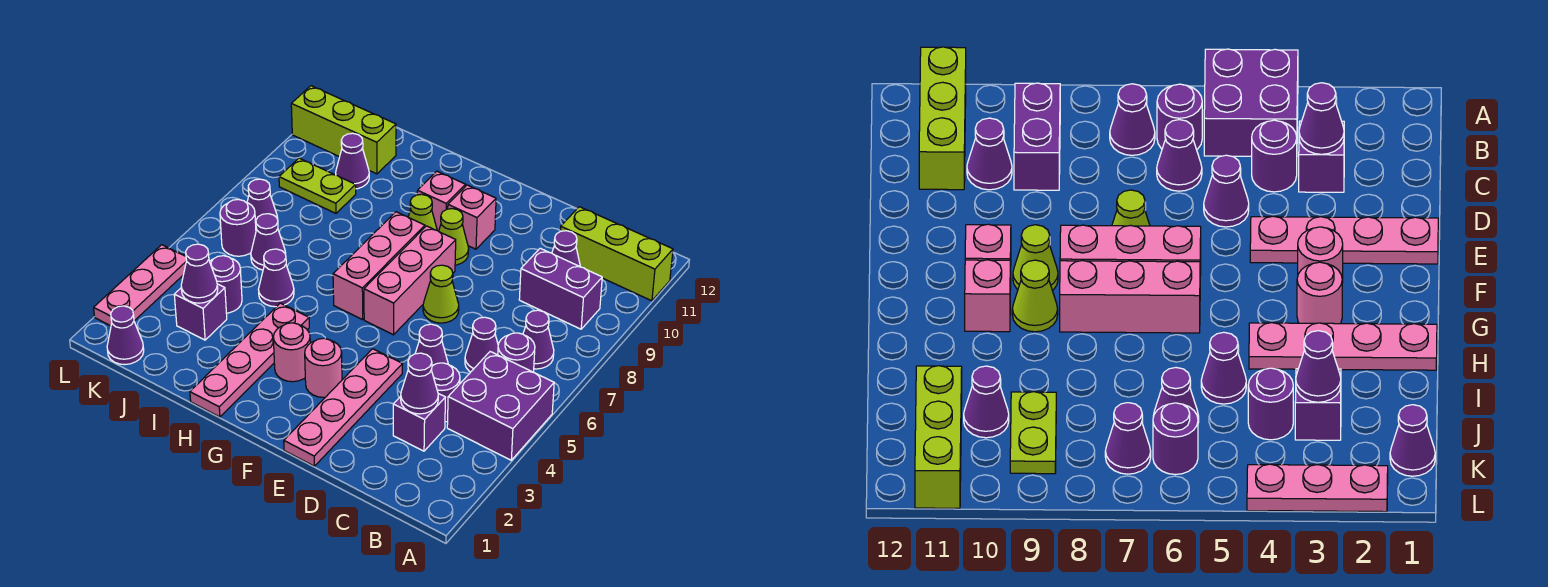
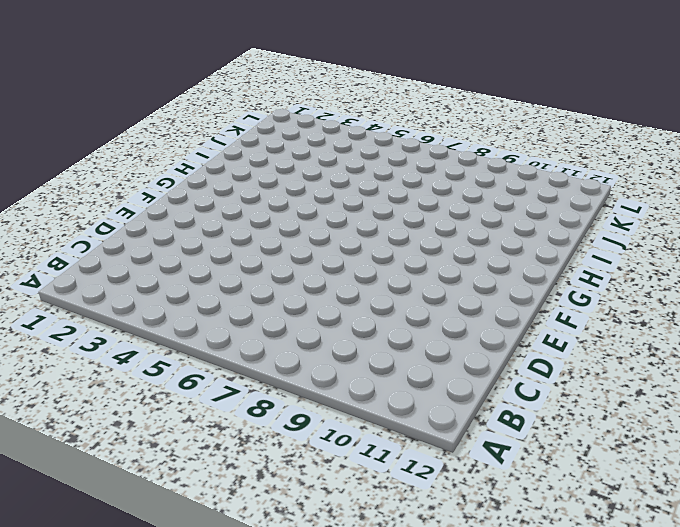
none -> purple 2x2 brick [447,352,554,460]
none -> lime 1x3 brick [560,207,673,301]
none -> purple 1x1 round brick [498,333,535,372]
none -> purple 1x1 cone [523,310,554,369]

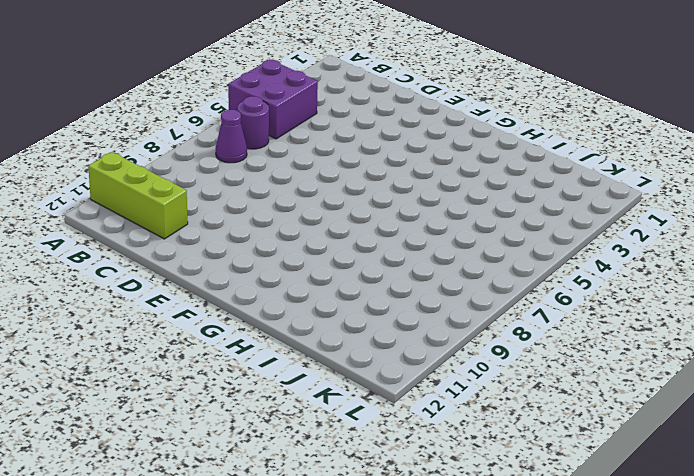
none -> purple 1x2 brick [519,248,602,329]
none -> purple 1x1 brick [393,394,446,451]
none -> purple 1x1 round brick [431,363,460,422]
none -> purple 1x1 cone [465,317,498,372]

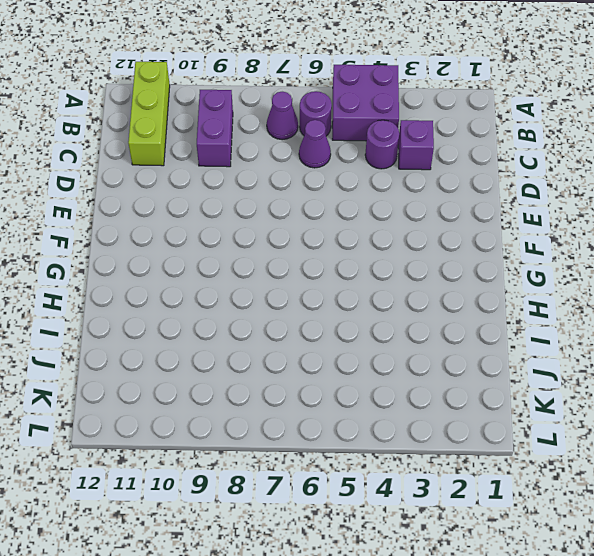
none -> purple 1x1 cone [552,231,580,266]
none -> purple 1x1 cone [415,324,448,365]
none -> pink 1x4 plate [284,349,403,466]
none -> lime 1x1 cone [423,265,459,323]

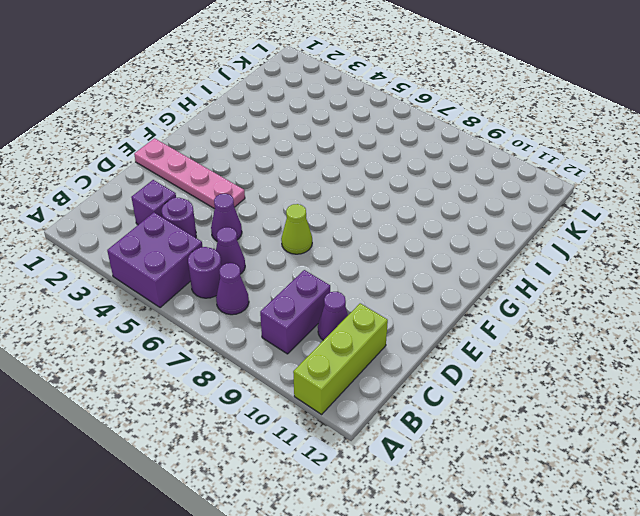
none -> pink 1x1 round brick [305,338,342,397]
none -> pink 1x3 brick [364,226,456,335]
none -> lime 1x1 cone [439,209,469,265]
none -> pink 1x1 brick [448,185,496,249]

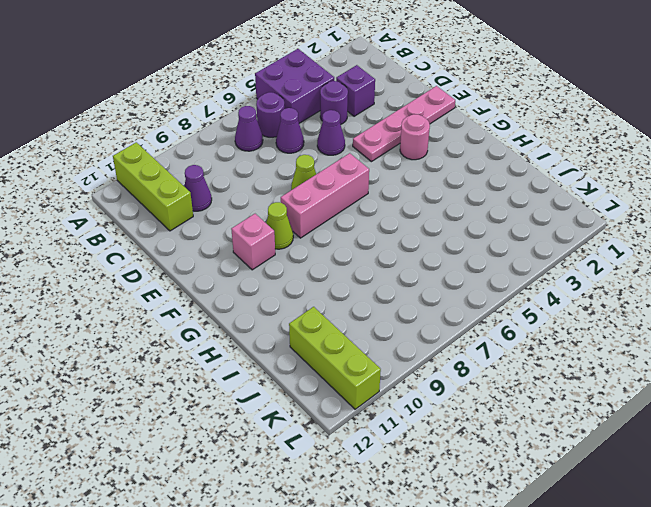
none -> purple 1x2 brick [519,248,602,329]
none -> pink 1x1 round brick [273,323,310,382]
none -> pink 1x3 brick [333,212,425,320]
none -> lime 1x1 cone [408,194,437,230]

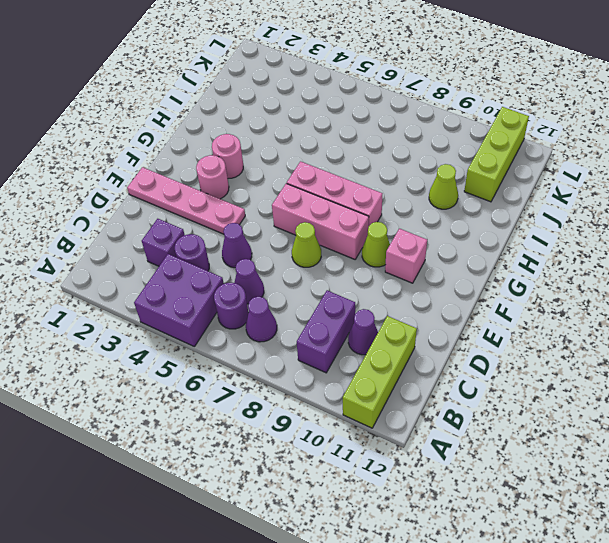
lime 1x1 cone [429,164,458,209] -> lime 1x1 cone moved to [408,194,437,230]
none -> pink 1x1 brick [417,171,466,231]
none -> pink 1x4 plate [190,303,309,417]
none -> purple 1x1 cone [258,249,294,307]
none -> purple 1x1 brick [174,284,227,340]

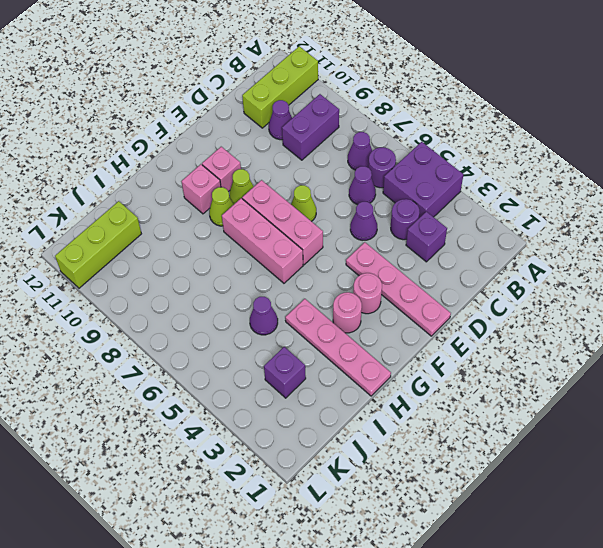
none -> purple 1x1 round brick [210,256,242,313]
none -> purple 1x1 cone [251,214,286,270]
none -> lime 1x2 plate [279,158,356,213]
none -> purple 1x1 cone [336,133,369,189]

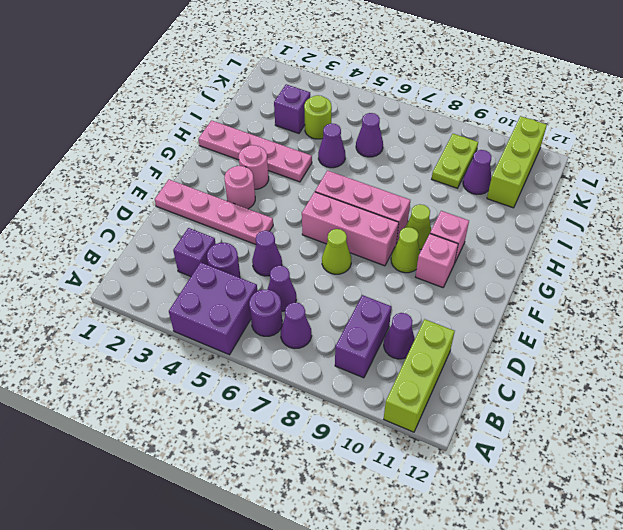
lime 1x1 round brick [304,95,332,139] -> purple 1x1 round brick [210,256,242,313]
none -> purple 1x1 cone [107,306,144,365]
none -> purple 1x1 round brick [220,199,256,256]
none -> purple 1x1 cone [247,179,278,230]
none -> pink 1x3 plate [94,245,187,326]

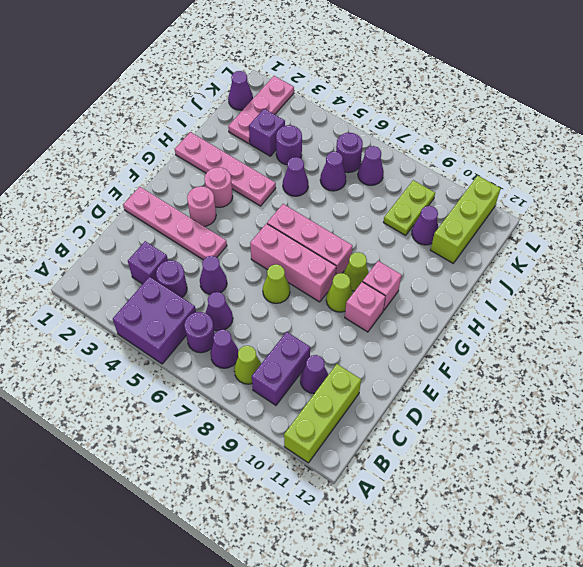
lime 1x1 cone [234,346,261,384] -> none
pink 1x3 plate [228,76,294,144] -> pink 1x3 plate turned to [94,245,187,326]
none -> purple 1x1 cone [401,353,438,414]
none -> purple 1x1 cone [181,244,218,303]

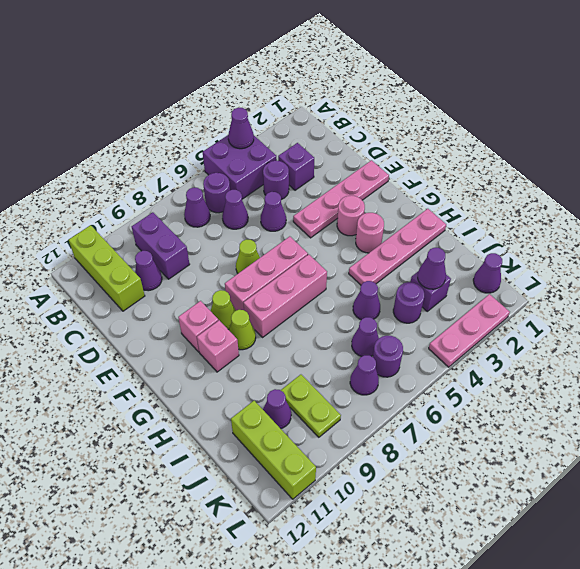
purple 1x1 cone [228,108,254,149] -> purple 1x1 cone moved to [401,353,438,414]

